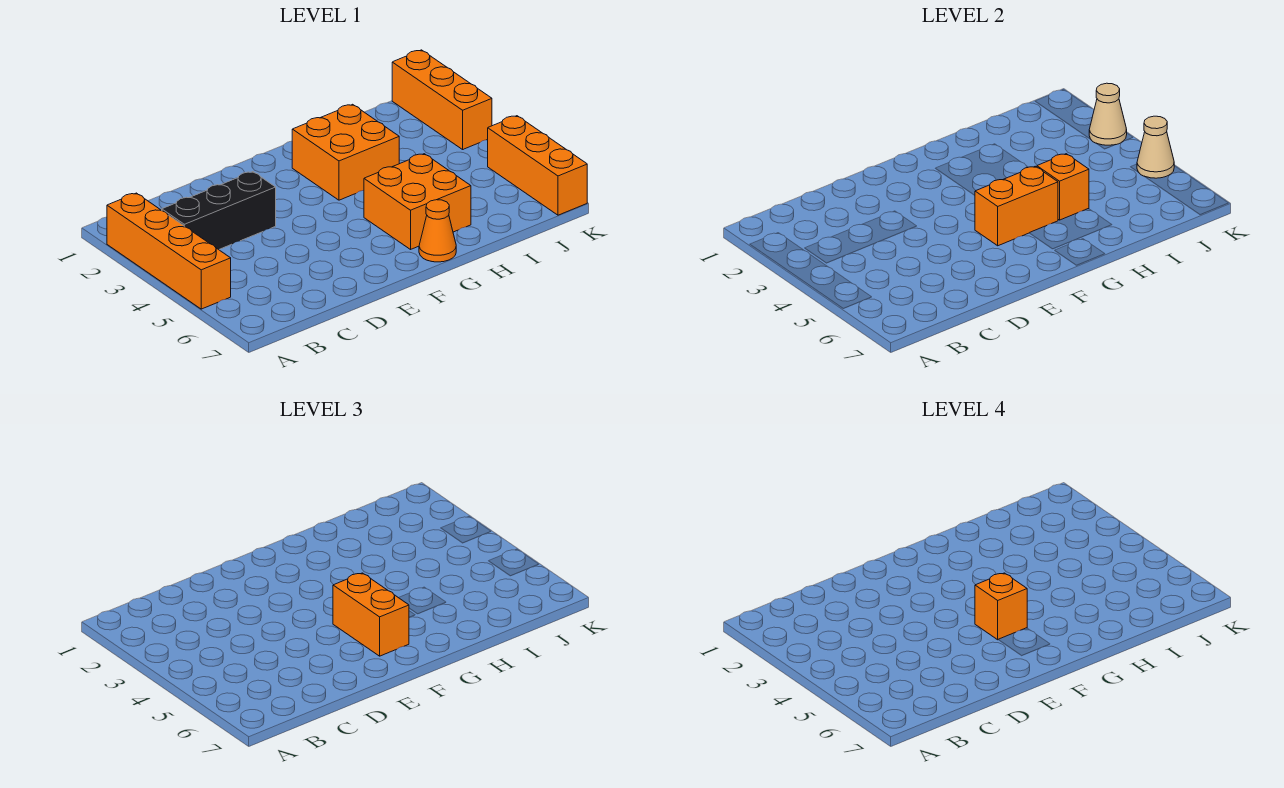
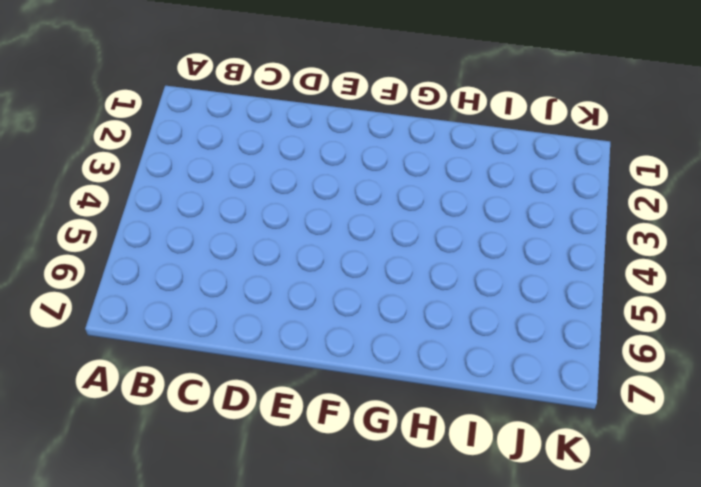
none -> orange 1x4 brick [107,193,231,309]
none -> black 1x3 brick [162,172,276,250]
none -> orange 2x2 brick [292,104,399,200]

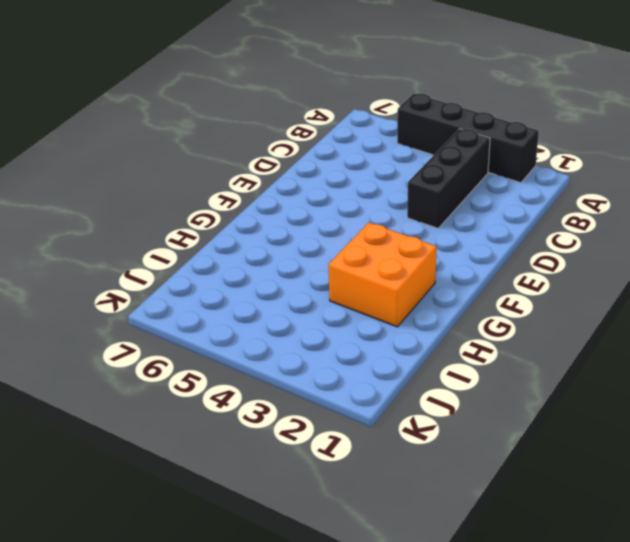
black 1x4 brick [397,93,539,183] -> orange 1x4 brick [107,193,231,309]
none -> orange 2x2 brick [364,154,471,249]
none -> orange 1x1 cone [419,200,456,262]
none -> orange 1x3 brick [392,50,492,149]

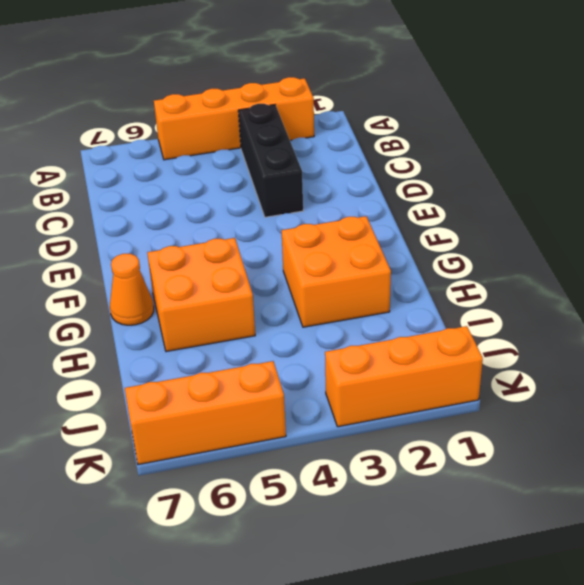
none -> orange 1x2 brick [975,166,1058,246]
none -> orange 1x1 brick [1037,154,1089,220]
none -> tan 1x1 cone [1089,83,1127,145]

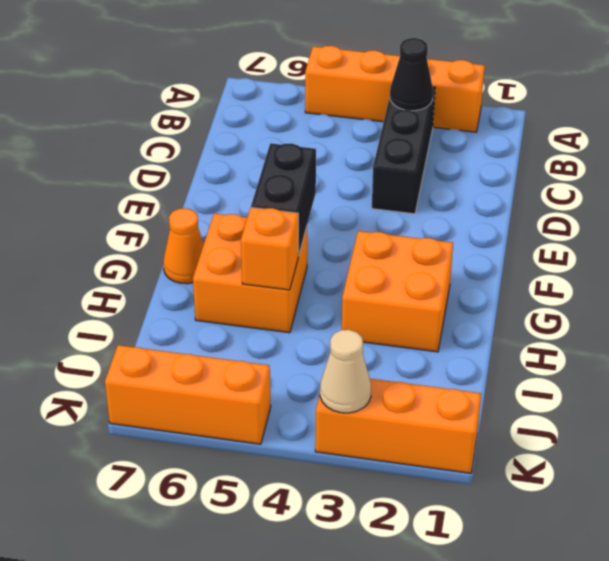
black 1x1 cone [390,38,433,111] -> none
black 1x2 brick [251,143,316,256] -> orange 1x2 brick [975,166,1058,246]
none -> tan 1x1 cone [1137,116,1174,178]
none -> orange 1x2 brick [333,573,409,656]
none -> orange 1x1 brick [975,573,1027,640]

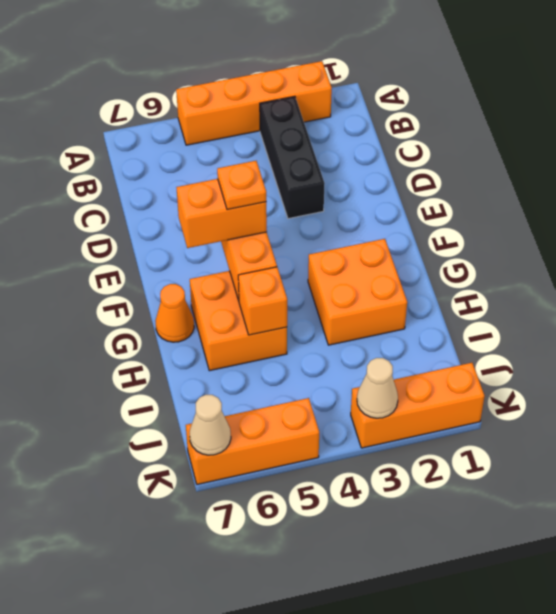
orange 1x1 plate [217,161,266,210] -> orange 1x1 brick [975,573,1027,640]
tan 1x1 cone [190,395,231,455] -> tan 1x1 cone moved to [1137,116,1174,178]

